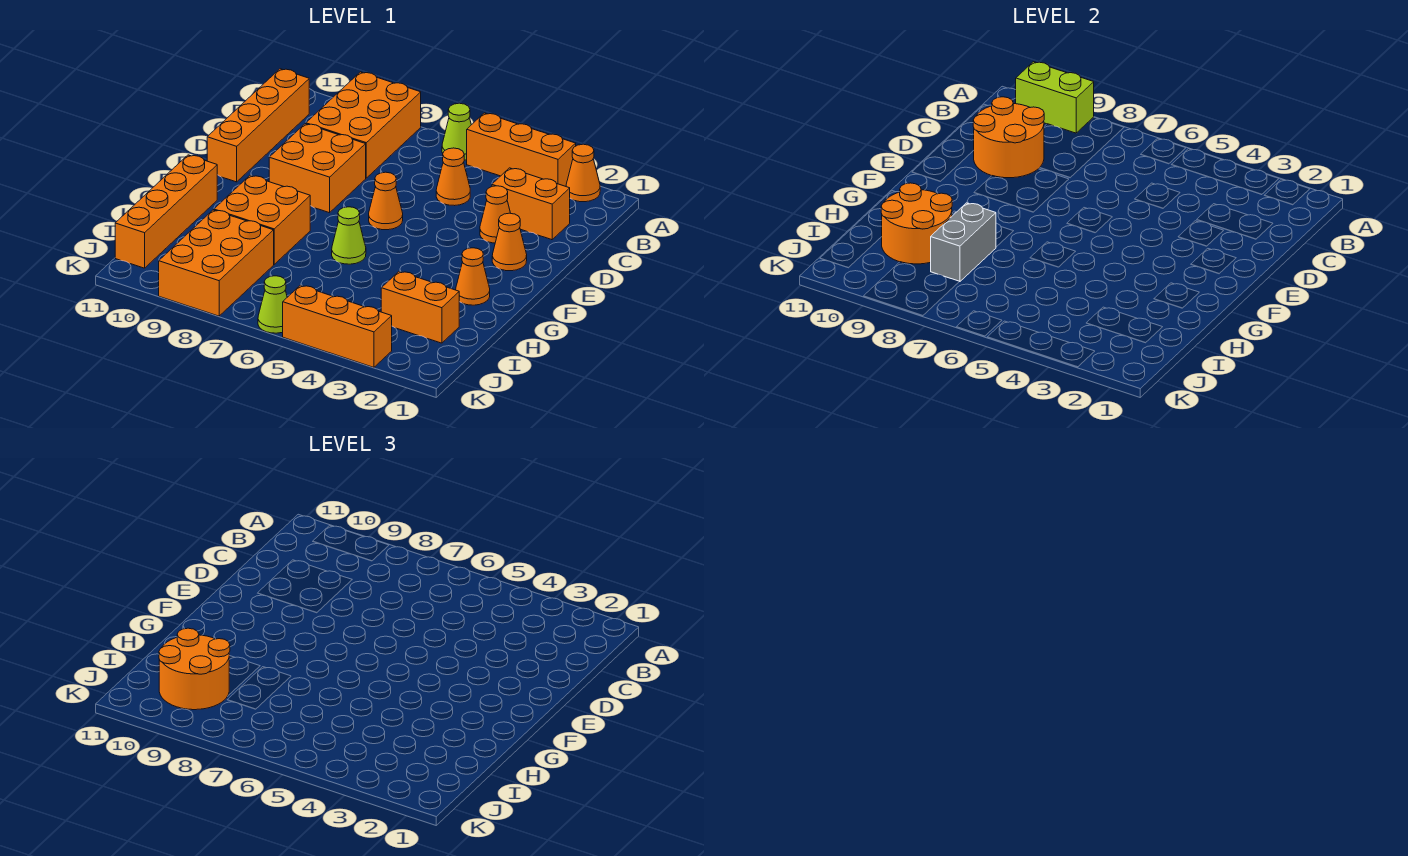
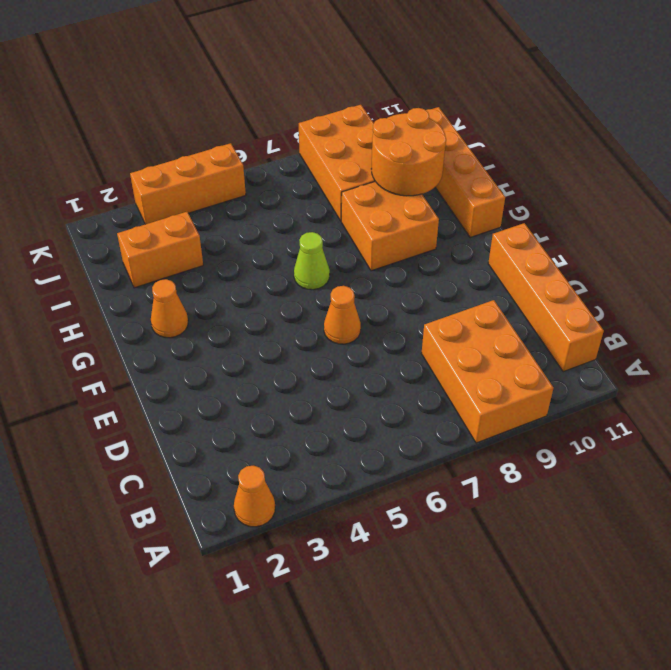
none -> orange 1x3 brick [467,113,576,186]
none -> lime 1x1 cone [442,103,471,160]
none -> orange 1x2 brick [492,168,570,240]

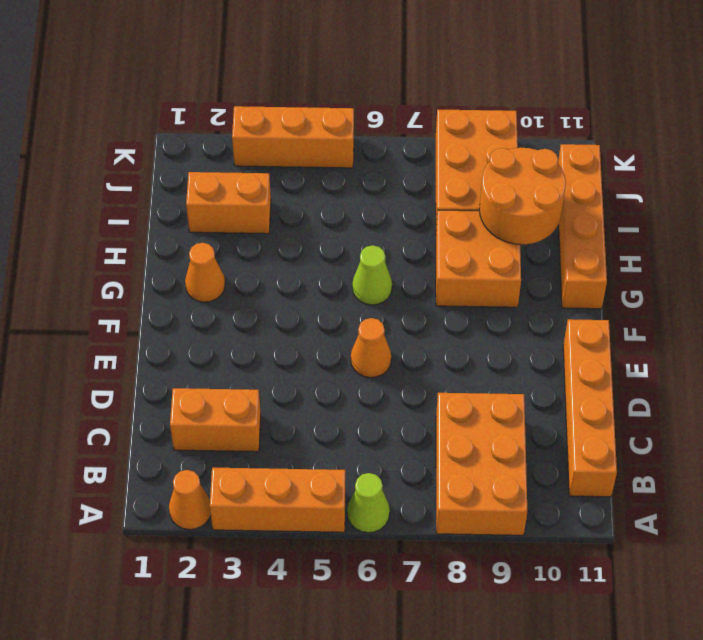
none -> orange 1x1 cone [436,148,470,206]
none -> orange 1x1 cone [480,186,510,243]
none -> orange 2x2 brick [269,124,366,213]

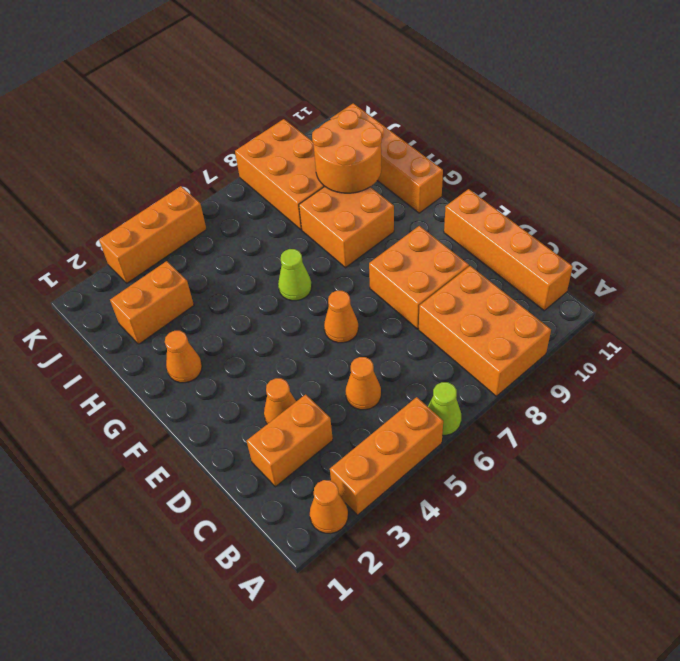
none -> orange 1x1 cone [492,213,527,271]
none -> lime 1x1 cone [258,276,287,333]
none -> lime 1x2 brick [1016,62,1094,133]

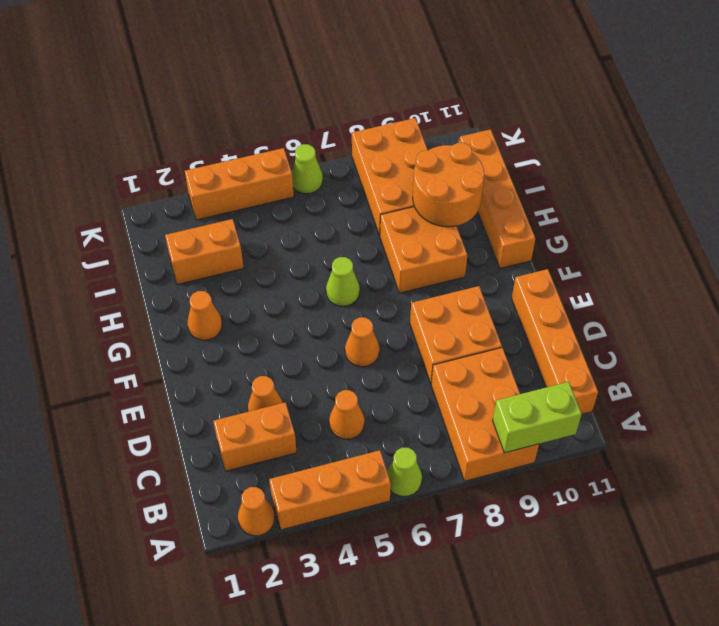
none -> orange 1x1 cone [492,213,527,271]
none -> orange 2x2 round brick [973,97,1044,178]
none -> grey 1x2 brick [931,203,996,282]

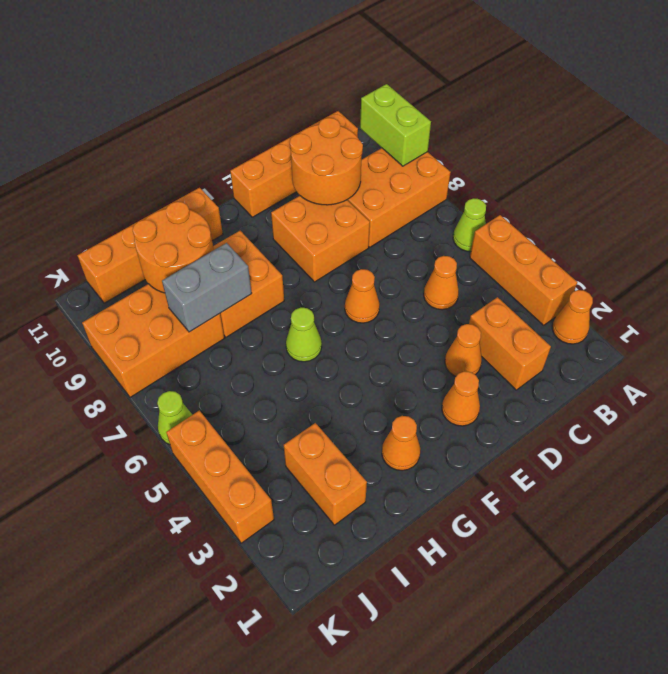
none -> orange 2x2 round brick [159,628,230,710]

